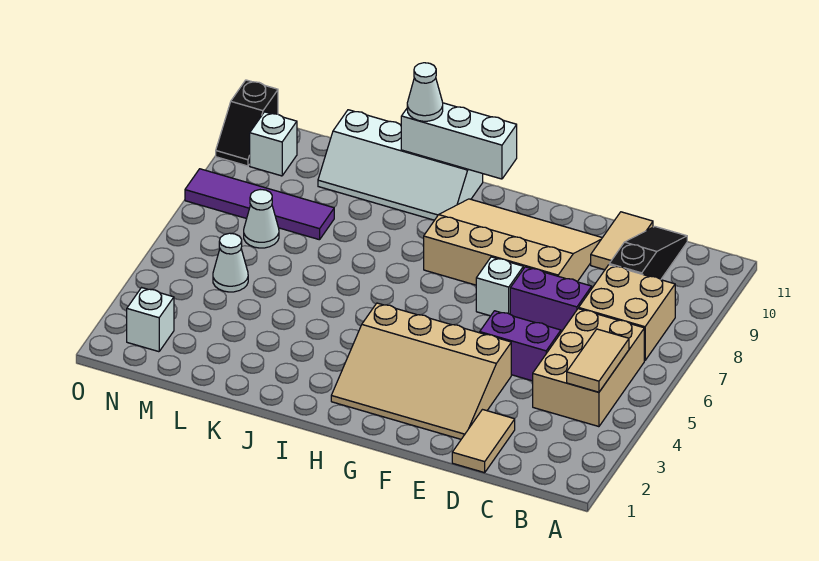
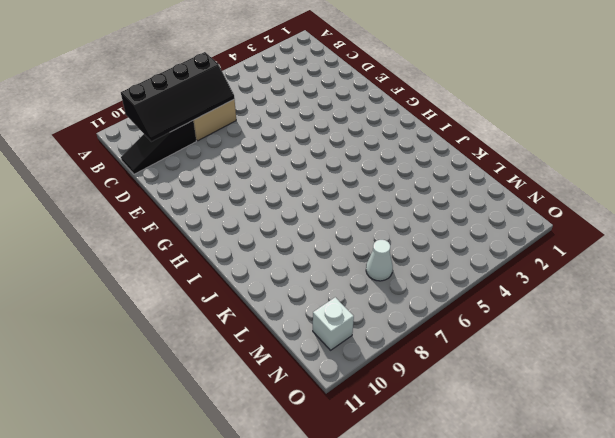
black 2x4 slope [121,52,234,142] -> none
none -> tan 2x3 brick [533,309,644,427]
none -> tan 1x2 tile [452,410,515,473]
none -> purple 1x2 brick [480,311,561,381]

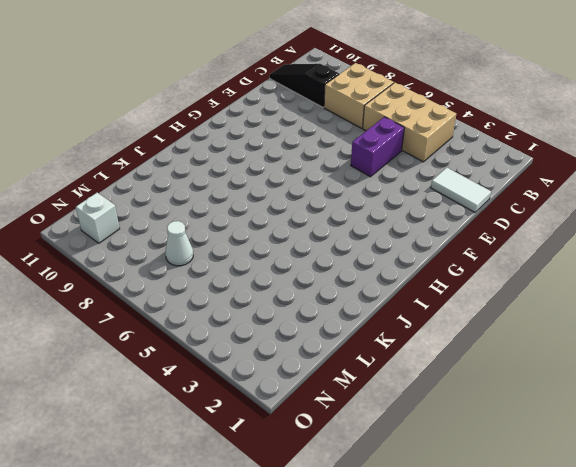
white 1x2 tile [431,168,491,212] -> tan 1x2 tile [452,410,515,473]
none -> purple 1x2 brick [510,267,592,332]
none -> tan 1x2 tile [591,212,653,270]
none -> tan 3x4 slope [331,303,511,439]

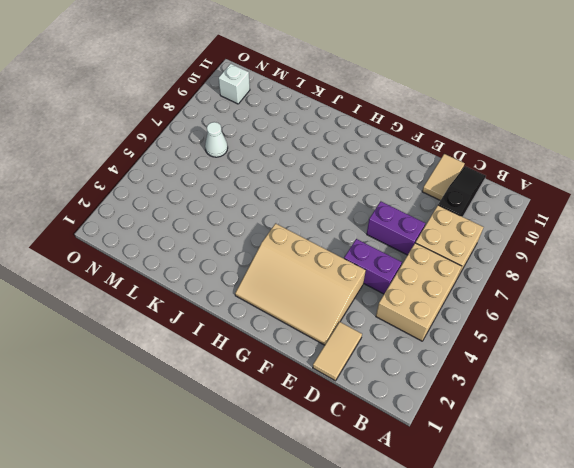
none -> tan 3x4 slope [424,199,602,285]
none -> white 1x1 brick [476,257,523,316]
none -> white 2x4 slope [318,110,483,220]

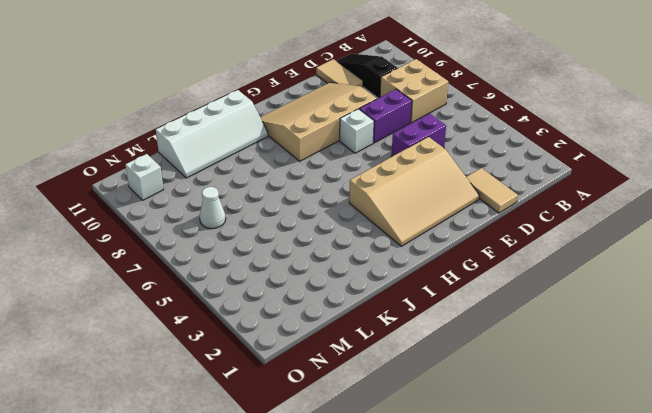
none -> tan 2x3 brick [533,309,644,427]
none -> purple 1x4 tile [185,169,334,240]
none -> white 1x1 cone [213,233,248,292]

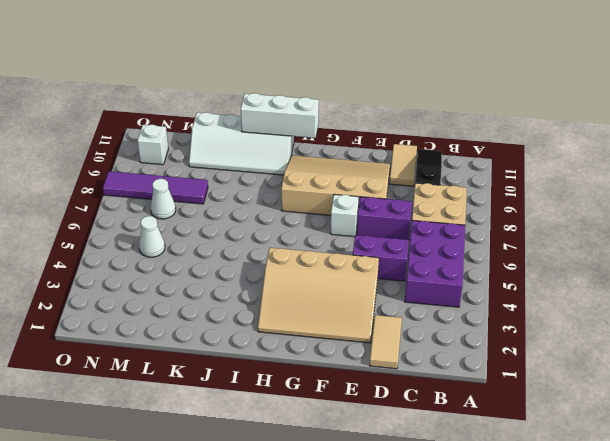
purple 2x3 brick [405,220,465,307] -> tan 2x3 brick [533,309,644,427]
none -> white 1x1 brick [127,288,174,352]
none -> black 1x2 slope [216,80,278,166]
none -> tan 1x2 tile [567,329,629,392]

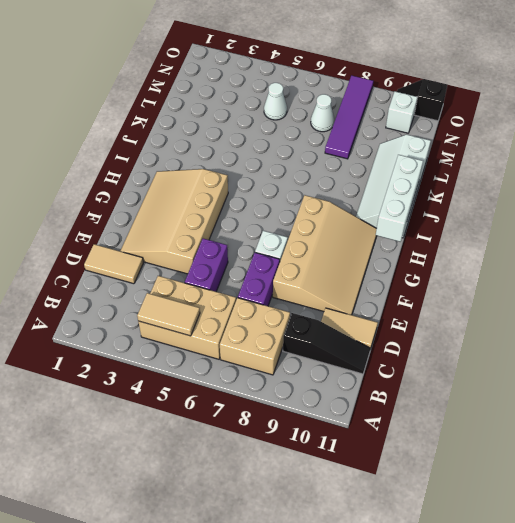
none -> white 1x1 brick [127,288,174,352]
none -> white 1x1 cone [407,63,443,121]

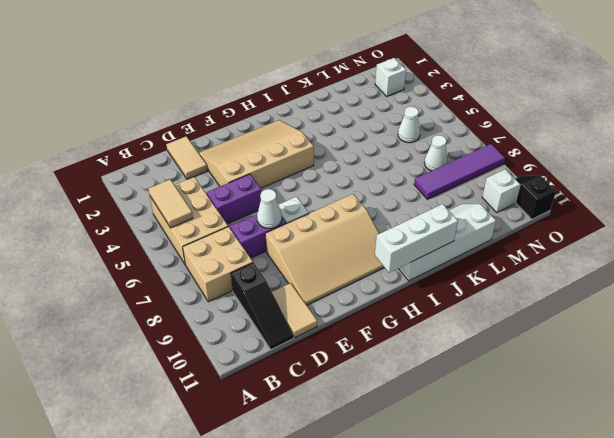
white 1x1 cone [257,189,282,229] -> white 1x1 cone moved to [407,63,443,121]

